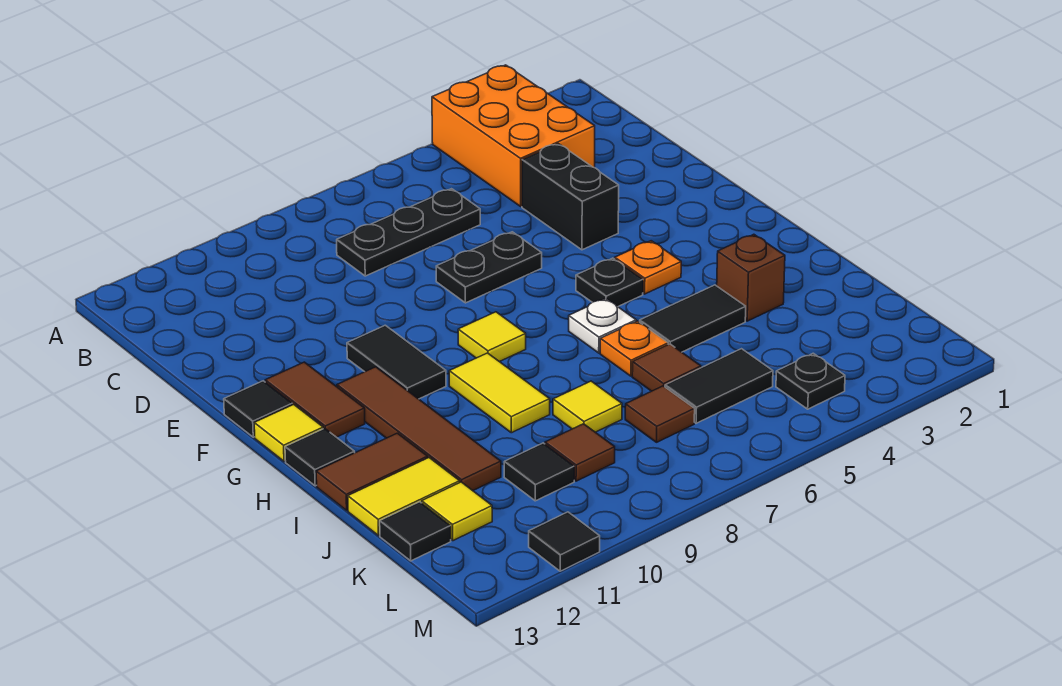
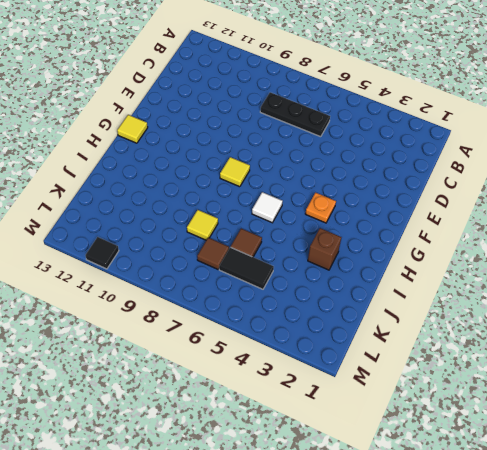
white 1x1 tile [252,192,283,223] -> white 1x1 plate [569,298,636,353]
none -> orange 2x3 brick [432,65,595,206]
none -> black 1x2 brick [522,144,619,250]
none -> black 1x2 plate [436,232,542,303]
none -> black 1x2 tile [347,325,446,399]

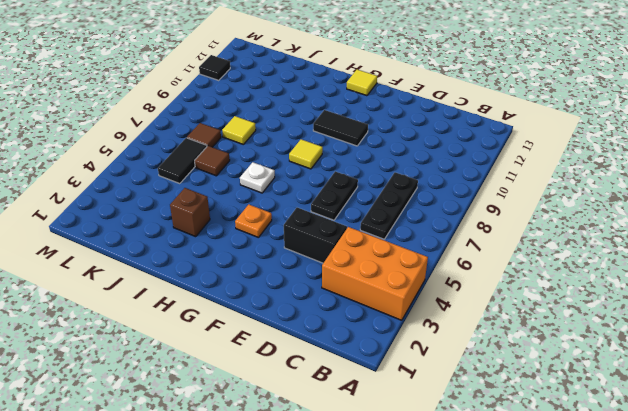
none -> brown 1x2 tile [265,362,365,437]
none -> black 1x1 tile [224,381,292,437]
none -> black 1x1 plate [576,258,643,307]
none -> brown 1x4 tile [337,367,501,491]

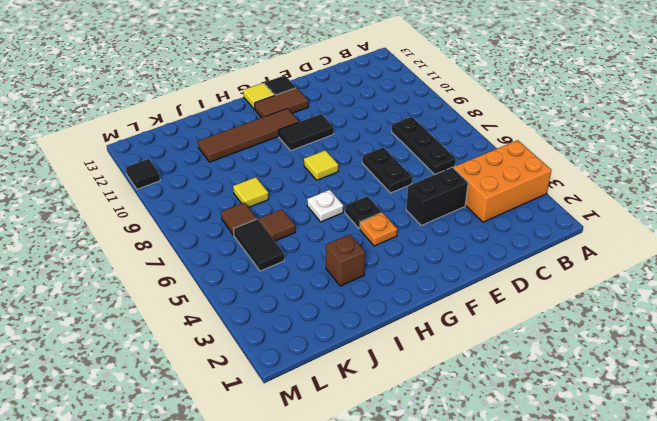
none -> yellow 1x2 tile [449,353,550,433]
none -> black 1x1 tile [285,428,355,486]
none -> black 1x2 tile [640,285,746,352]
none -> orange 1x1 plate [600,321,668,376]

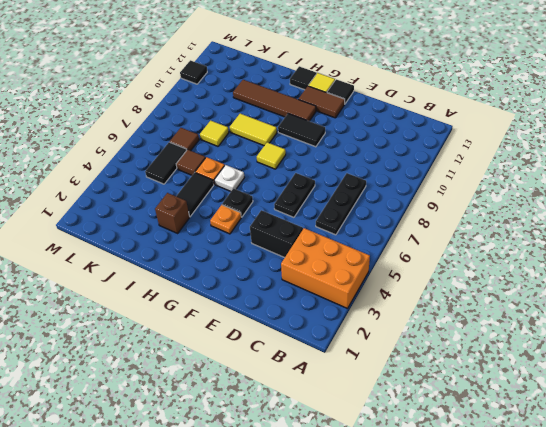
none -> brown 1x2 tile [316,433,428,510]
none -> yellow 1x2 tile [348,458,460,536]
none -> brown 1x1 tile [545,424,615,481]
none -> black 1x1 tile [504,443,574,501]

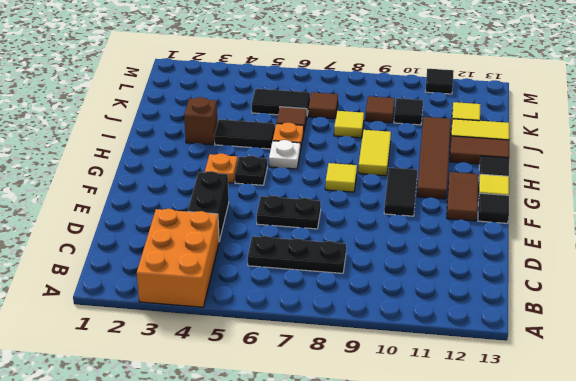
none -> black 1x1 tile [380,502,451,561]
none -> black 1x1 plate [776,353,845,409]

